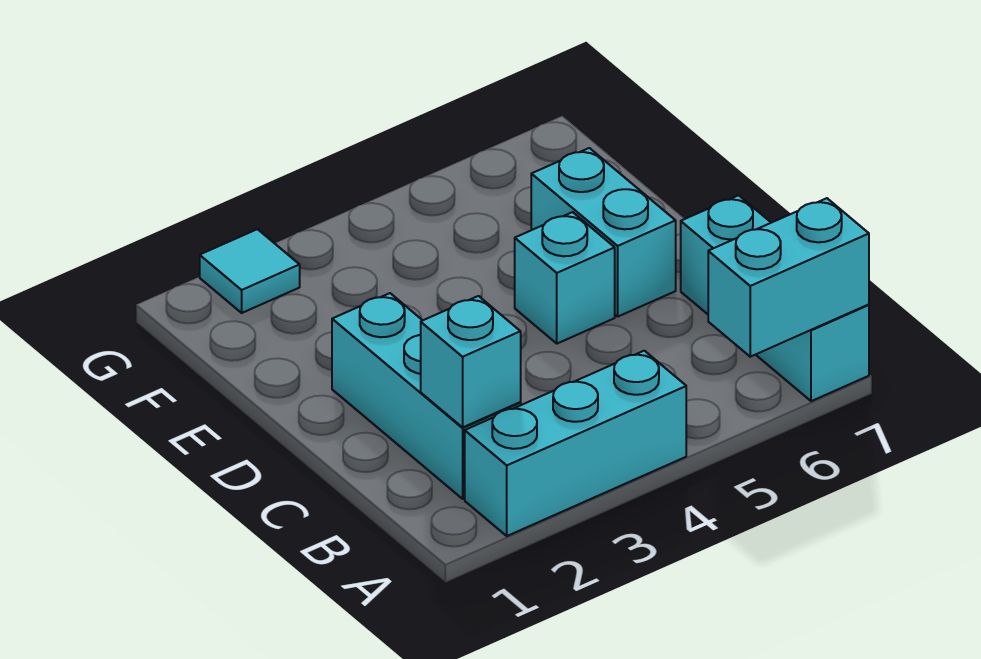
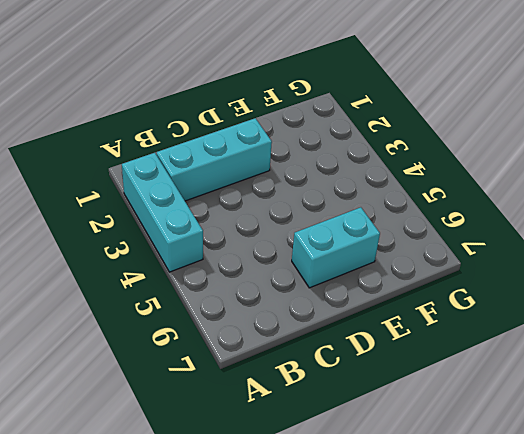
none -> cyan 1x3 brick [681,195,869,401]
none -> cyan 1x1 brick [515,212,615,344]

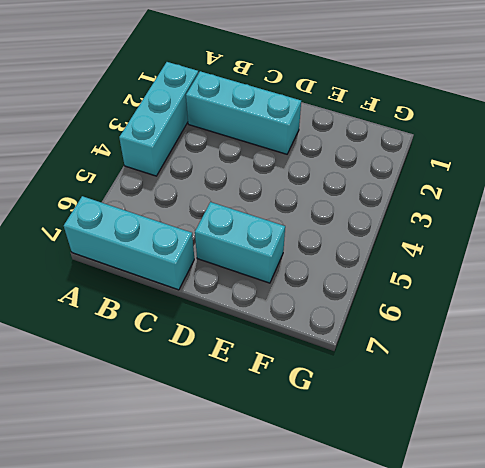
none -> cyan 1x1 brick [515,212,615,344]
none -> cyan 1x1 tile [200,229,300,313]

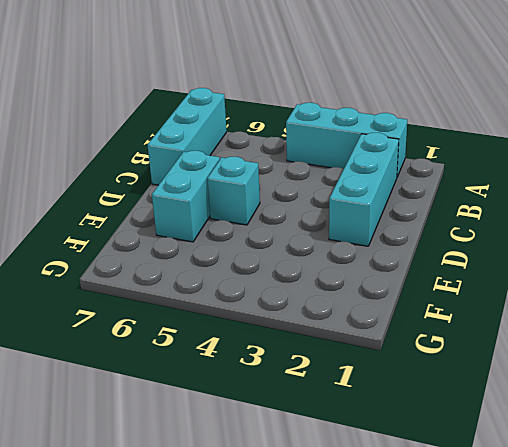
none -> cyan 1x1 tile [200,229,300,313]
none -> cyan 1x2 brick [708,198,869,357]

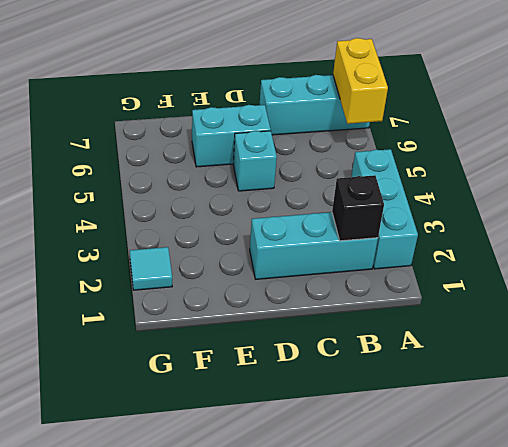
yellow 1x2 brick [333,38,388,124] -> cyan 1x2 brick [708,198,869,357]
black 1x1 brick [332,175,384,241] -> cyan 1x1 brick [421,296,521,427]

